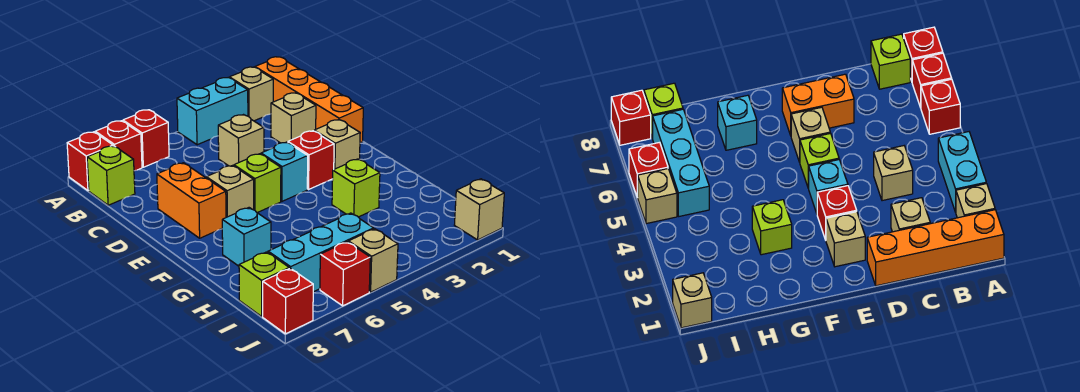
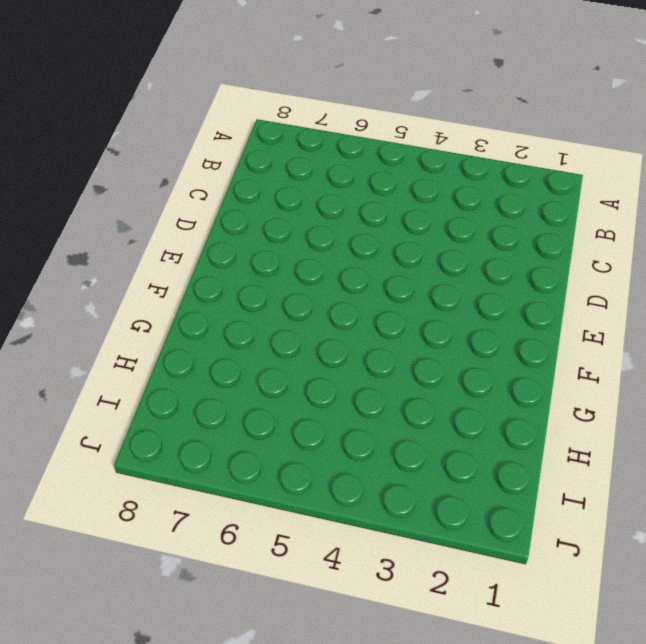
none -> orange 1x4 brick [255,57,363,143]
none -> tan 1x1 brick [229,67,273,121]
none -> cyan 1x2 brick [177,78,248,145]

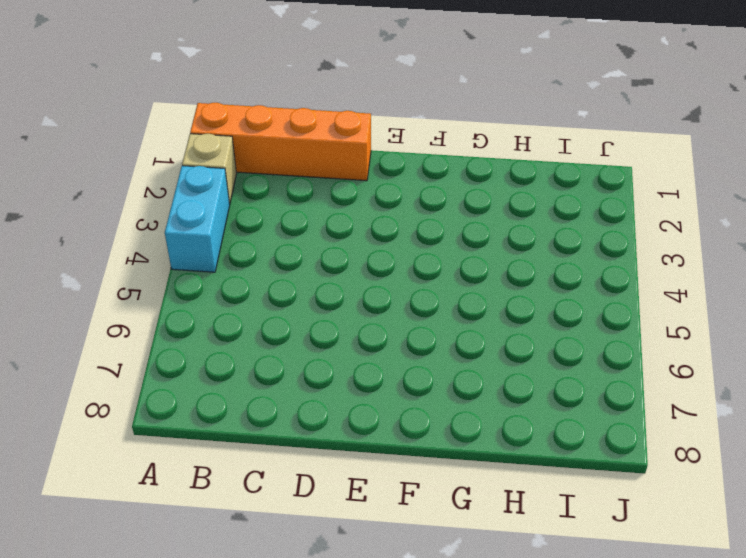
none -> red 1x1 brick [123,110,169,167]
none -> red 1x1 brick [95,121,142,171]
none -> red 1x1 brick [67,132,113,191]

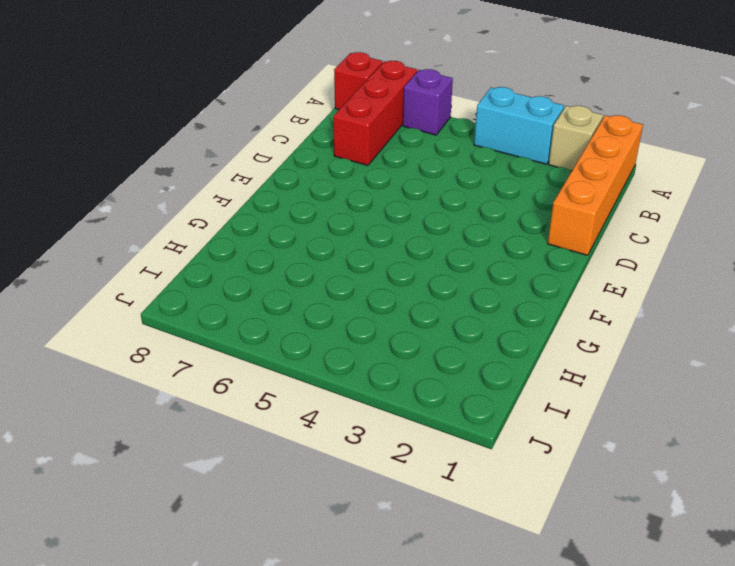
purple 1x1 brick [403,69,453,135] -> red 1x1 brick [123,110,169,167]
red 1x3 brick [333,61,417,165] -> red 1x1 brick [95,121,142,171]
none -> lime 1x1 brick [87,146,135,205]
none -> tan 1x1 brick [271,93,316,143]
none -> tan 1x1 brick [218,115,264,166]

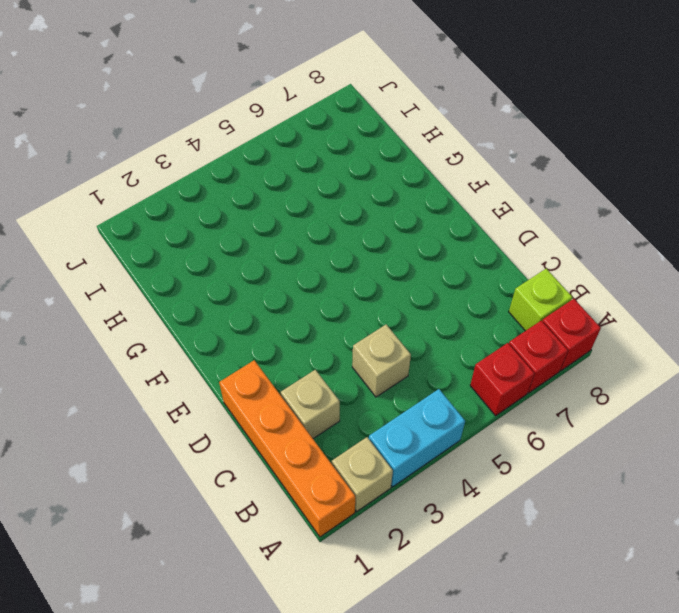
none -> orange 1x2 brick [157,163,226,238]
none -> tan 1x1 brick [314,120,360,169]
none -> red 1x1 brick [288,131,334,189]

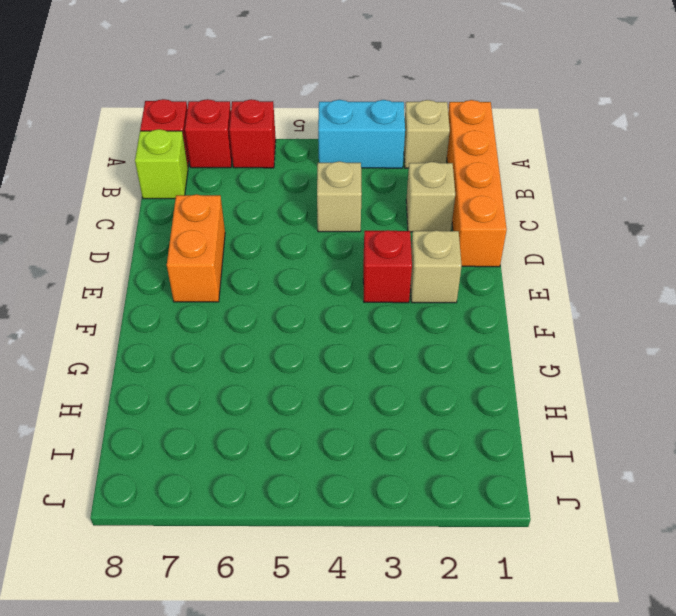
none -> cyan 1x1 brick [261,142,308,201]
none -> lime 1x1 brick [234,154,281,213]
none -> tan 1x1 brick [206,165,254,217]

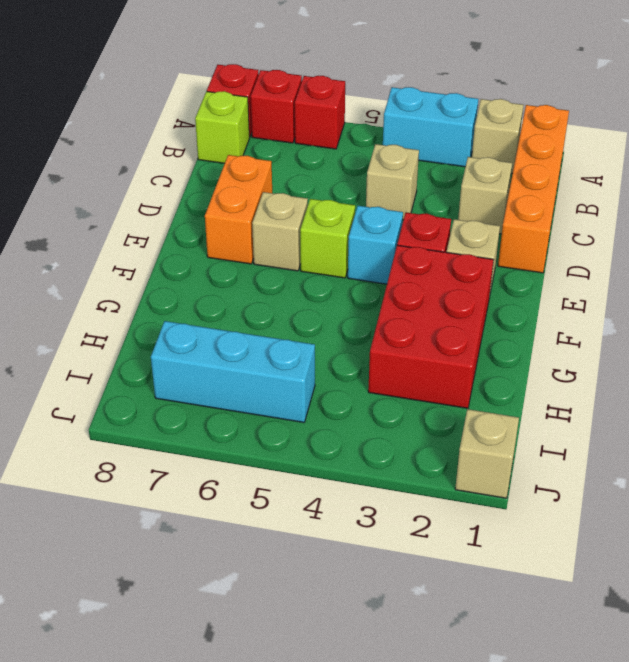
red 2x3 brick [368,245,494,408] -> lime 1x1 brick [332,159,380,217]
none -> cyan 1x1 brick [222,208,271,266]
none -> lime 1x1 brick [239,252,289,316]
none -> tan 1x1 brick [348,229,398,292]

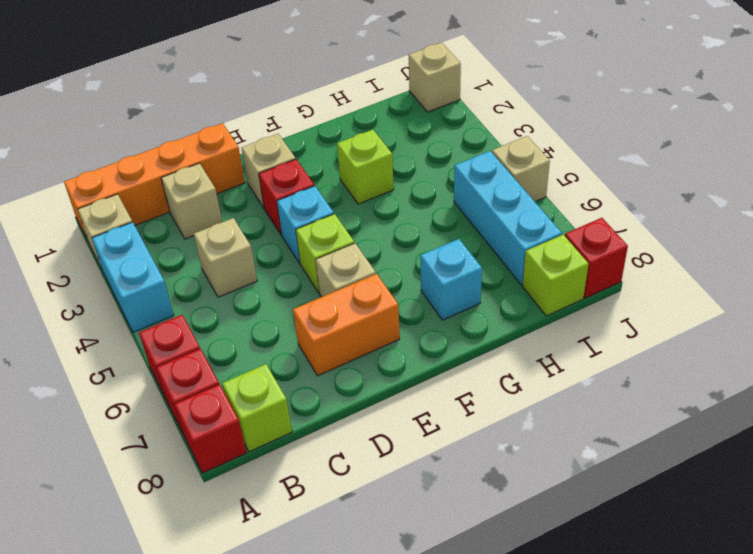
none -> red 1x1 brick [320,242,370,306]

